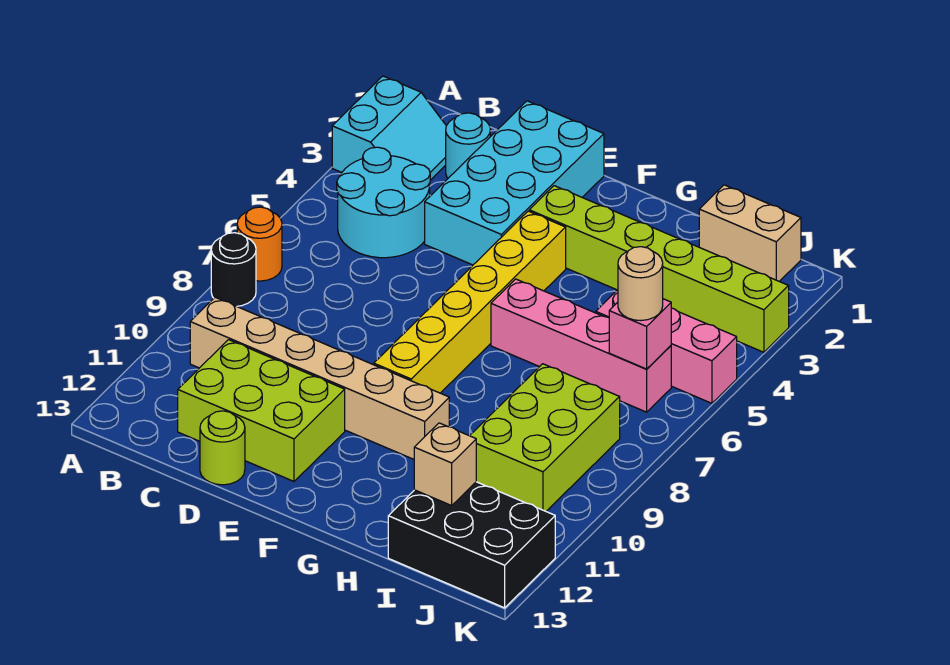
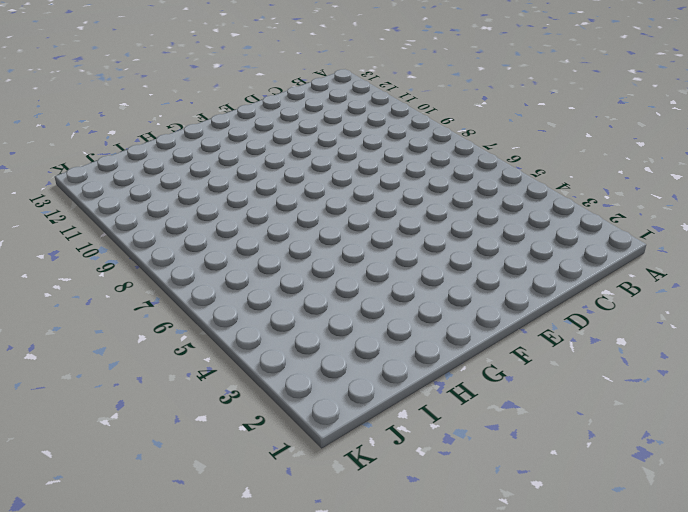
none -> cyan 2x2 slope [332,76,446,180]
none -> orange 1x1 round brick [237,207,282,281]
none -> black 1x1 round brick [211,233,256,306]

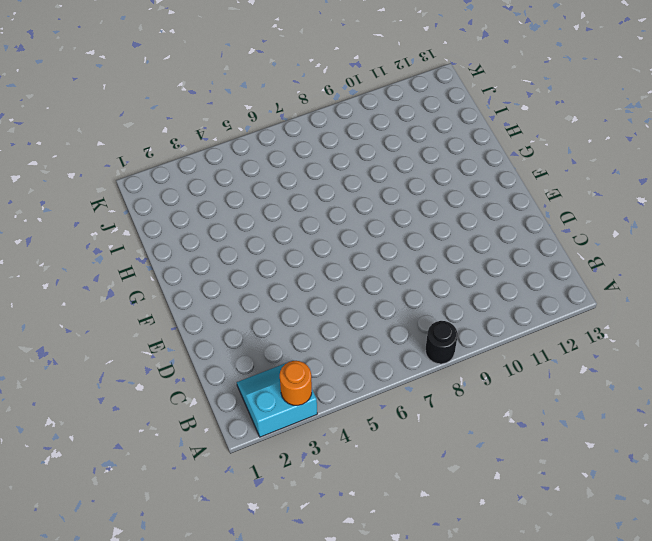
orange 1x1 round brick [280,361,312,405] -> orange 1x1 round brick moved to [237,207,282,281]
none -> cyan 2x2 round brick [337,147,430,258]
none -> tan 1x6 brick [190,297,449,459]
none -> cyan 1x1 round brick [446,113,490,178]

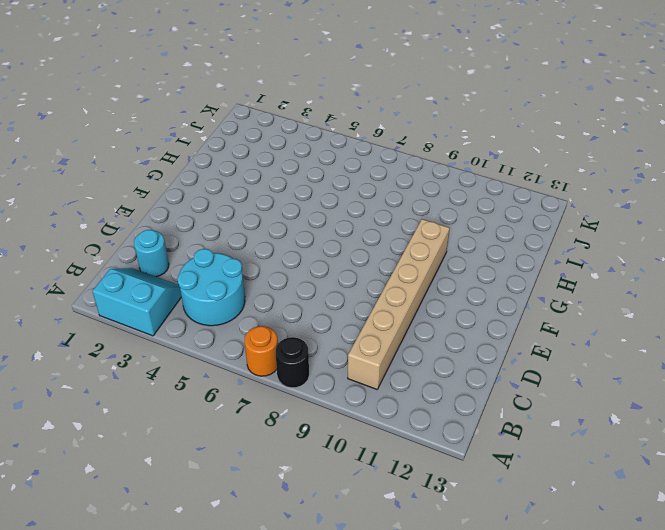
none -> lime 2x3 brick [178,340,345,481]
none -> cyan 2x4 brick [425,101,604,265]
none -> lime 1x1 round brick [200,411,245,485]

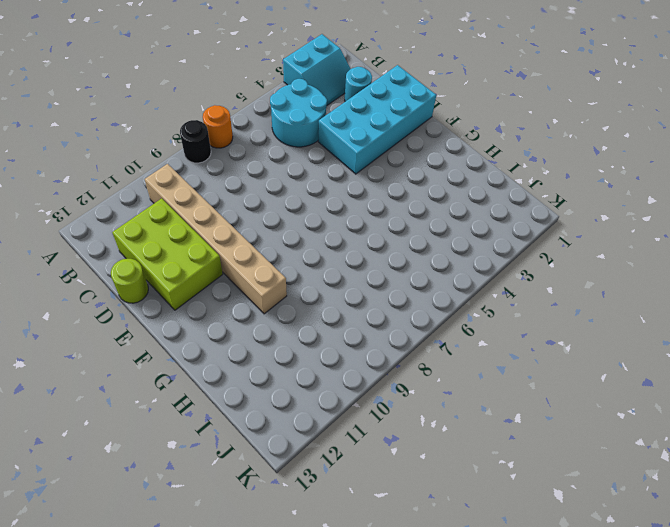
none -> lime 1x6 brick [529,186,789,352]
none -> yellow 1x6 brick [374,211,566,393]
none -> pink 1x4 brick [491,279,671,412]

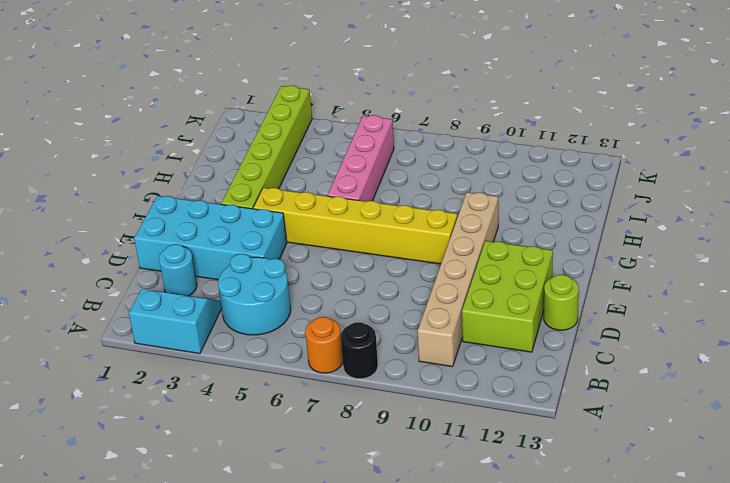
none -> tan 1x2 brick [699,185,801,281]
none -> pink 1x3 brick [596,290,737,403]
none -> lime 2x3 brick [470,364,620,511]

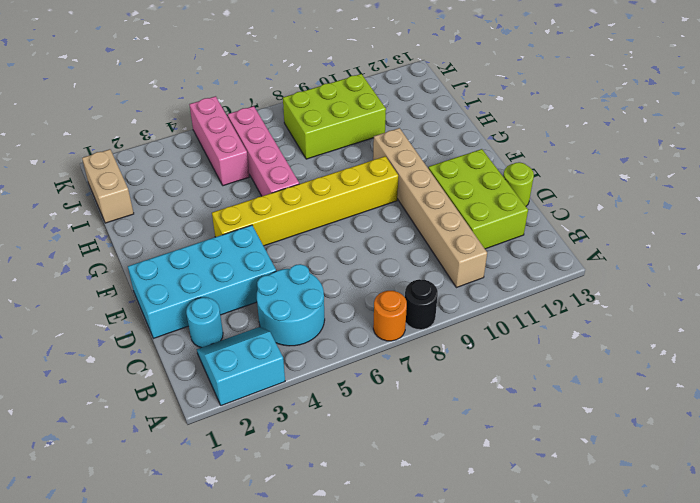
none -> lime 1x6 brick [529,186,789,352]
none -> black 2x3 brick [388,482,555,608]
none -> tan 1x1 brick [414,423,476,506]

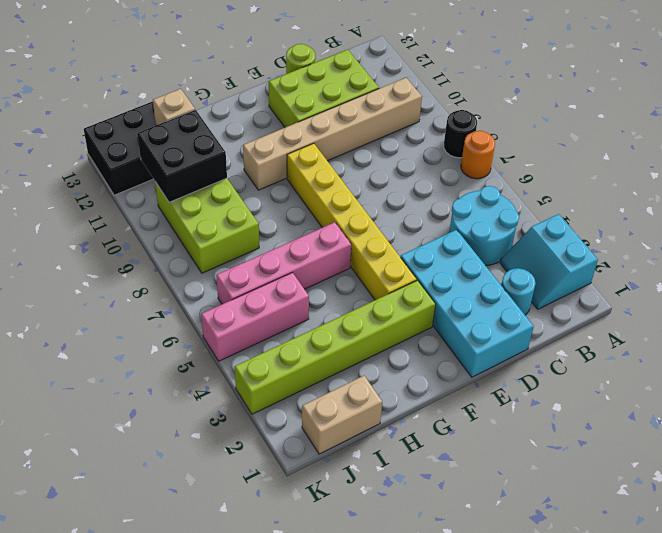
black 2x2 brick [137,110,227,202] -> none
none -> pink 1x1 brick [609,299,671,369]
none -> tan 1x1 round brick [618,247,663,321]

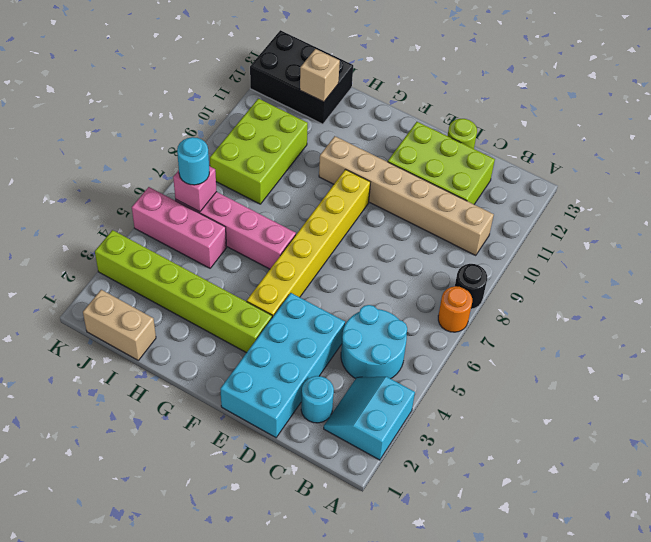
cyan 1x1 round brick [177,137,209,185] -> tan 1x1 round brick [618,247,663,321]

